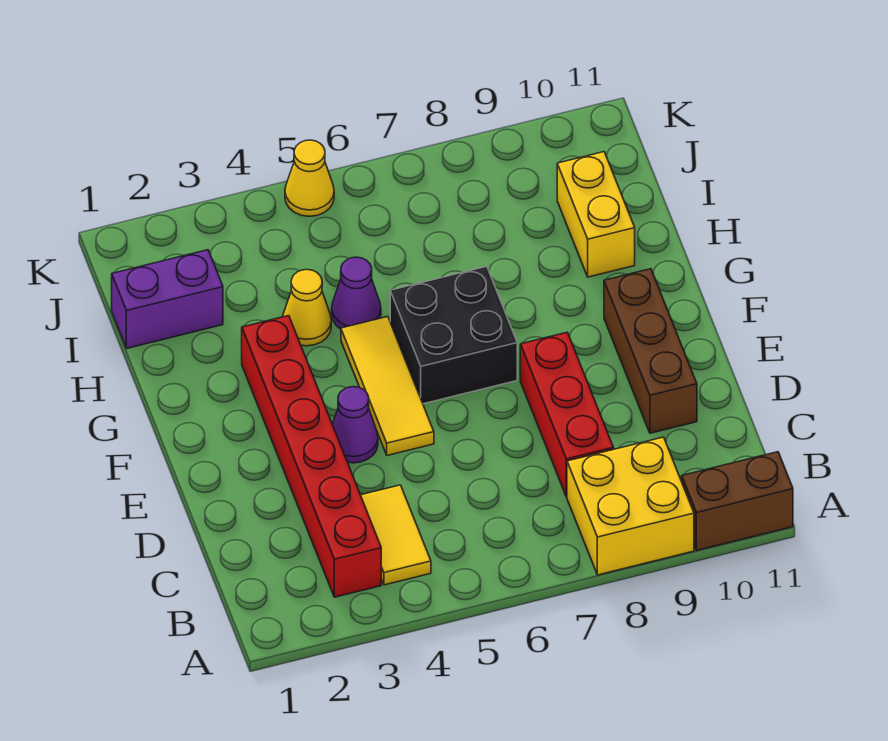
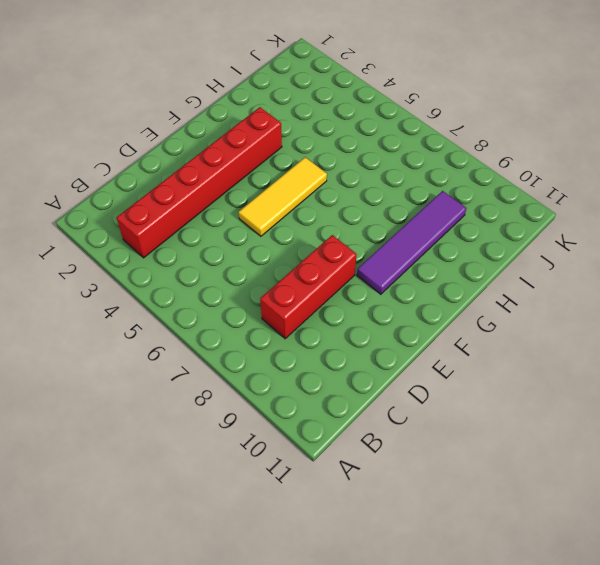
purple 1x4 tile [357,191,466,294] -> none
none -> yellow 2x2 brick [567,437,694,575]
none -> brown 1x2 brick [682,452,793,550]
none -> yellow 1x2 tile [361,485,431,585]

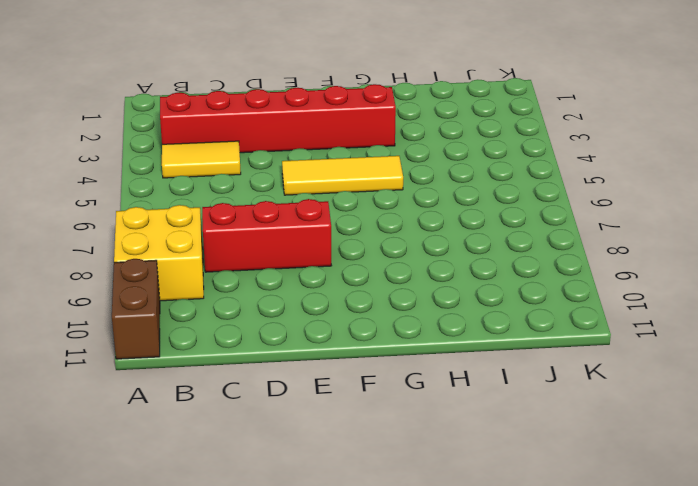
none -> brown 1x3 brick [604,269,697,433]
none -> purple 1x1 cone [332,387,378,463]
none -> black 2x2 brick [390,266,517,404]

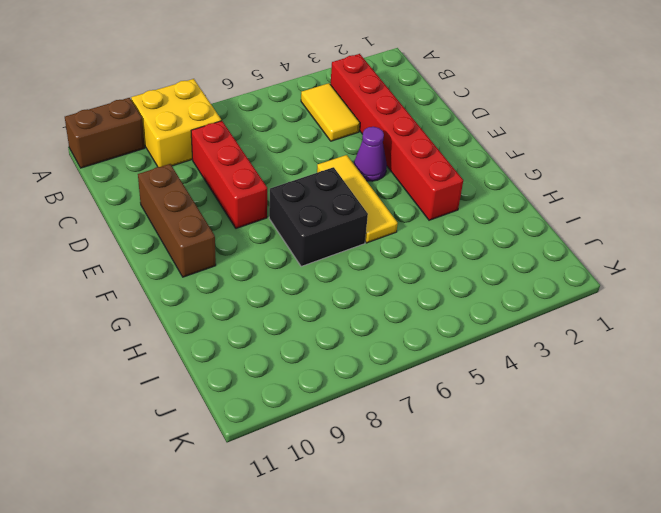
none -> yellow 1x1 cone [283,270,331,346]
none -> purple 1x1 cone [332,257,381,329]
none -> yellow 1x2 brick [557,152,635,277]

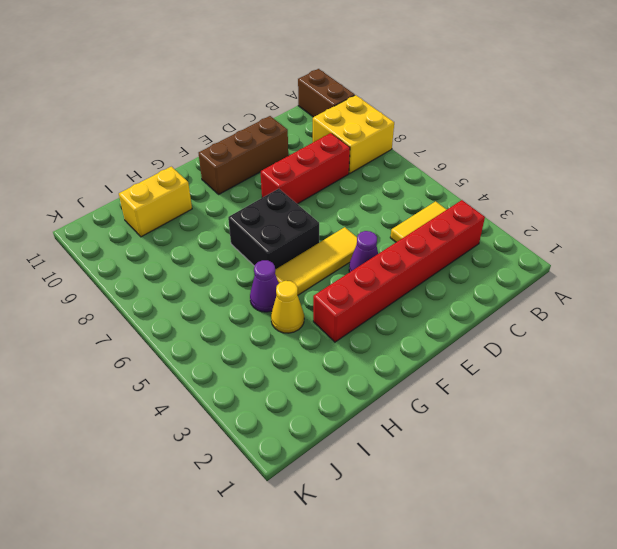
none -> purple 1x2 brick [112,250,223,348]
none -> yellow 1x1 cone [285,140,334,216]

